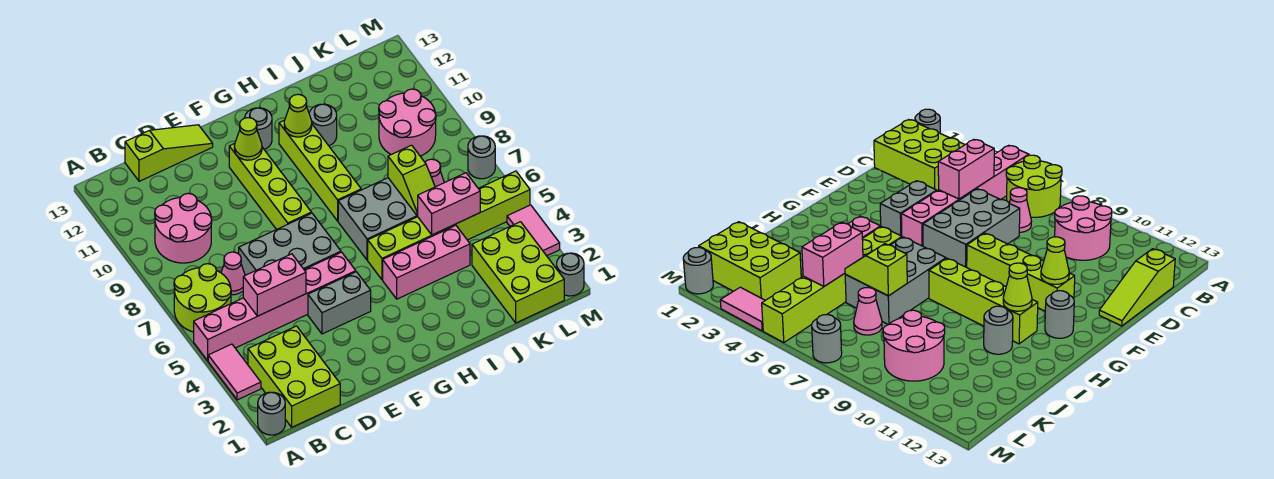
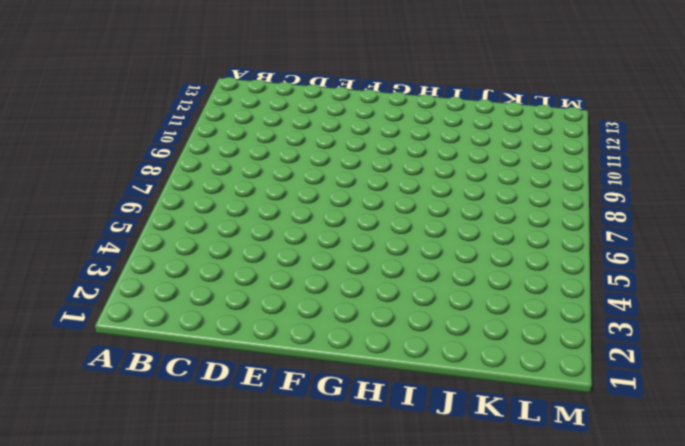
none -> grey 1x1 round brick [258,392,285,435]
none -> pink 1x2 tile [208,344,261,400]
none -> pink 1x6 brick [194,252,356,361]

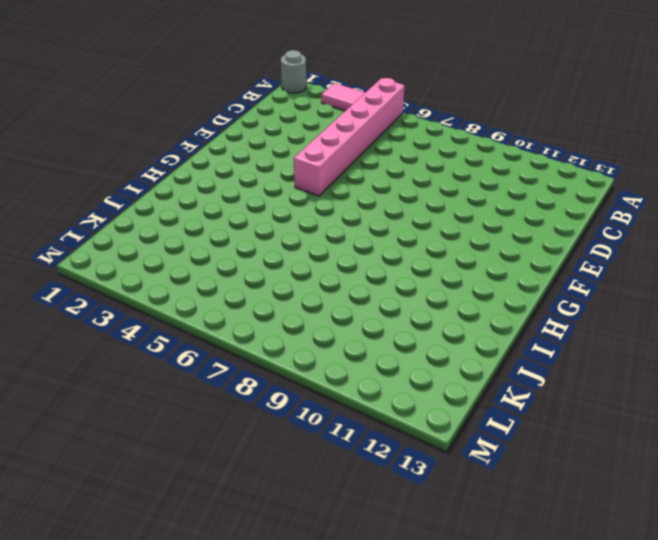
none -> lime 2x2 round brick [174,264,231,332]
none -> lime 2x3 brick [248,326,340,427]
none -> pink 2x2 round brick [155,193,212,263]

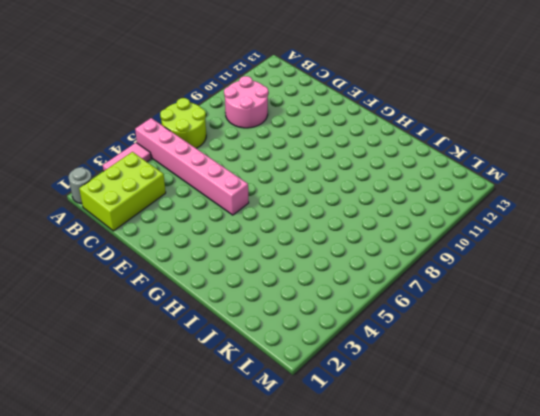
none -> pink 1x1 cone [221,252,245,295]
none -> lime 1x3 slope [125,125,213,181]
none -> grey 2x3 brick [239,213,341,275]

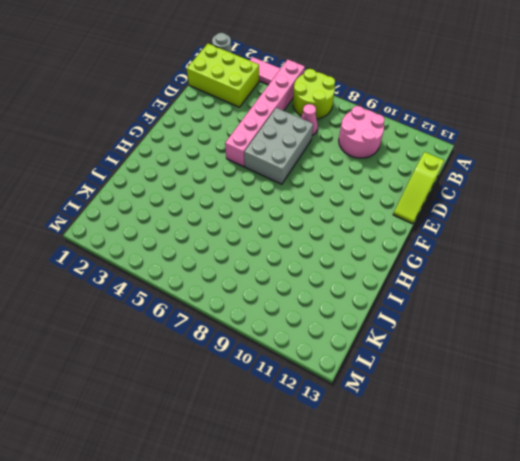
none -> grey 1x2 brick [308,272,371,334]
none -> lime 1x4 brick [229,144,311,229]
none -> grey 1x1 round brick [245,108,272,149]

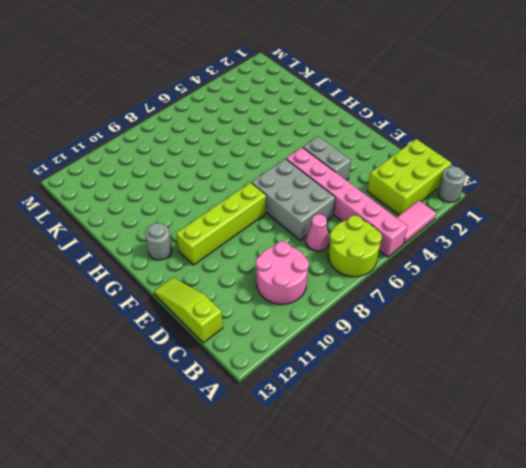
none -> pink 1x3 brick [383,225,470,299]
none -> lime 1x6 brick [368,171,530,280]
none -> grey 2x3 brick [338,178,418,260]

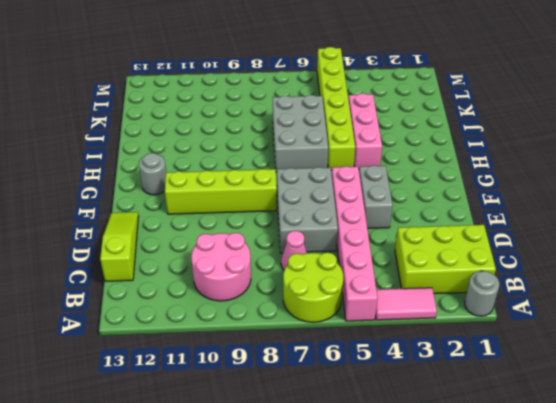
none -> lime 1x4 brick [279,120,361,221]
none -> grey 1x1 round brick [309,104,337,146]
none -> lime 2x3 brick [472,222,564,323]

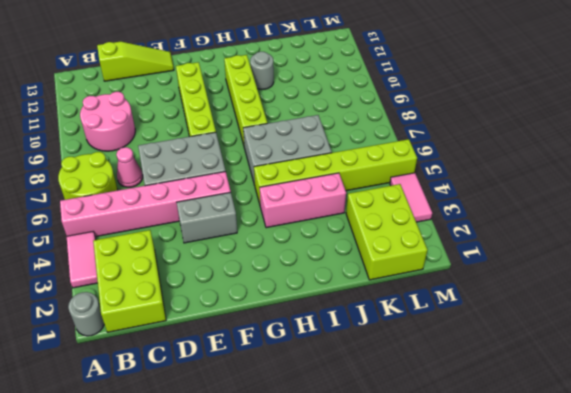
none -> grey 1x1 round brick [245,108,272,149]
none -> pink 1x1 cone [425,159,444,187]
none -> pink 2x2 round brick [379,89,436,156]

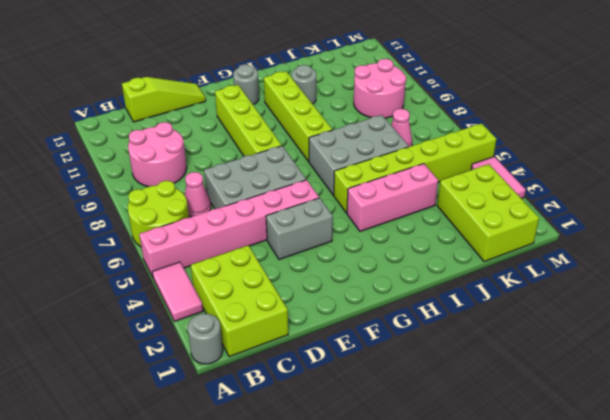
none -> grey 1x1 round brick [557,253,584,296]
none -> grey 1x1 round brick [468,136,495,179]
none -> pink 1x2 brick [243,254,306,316]

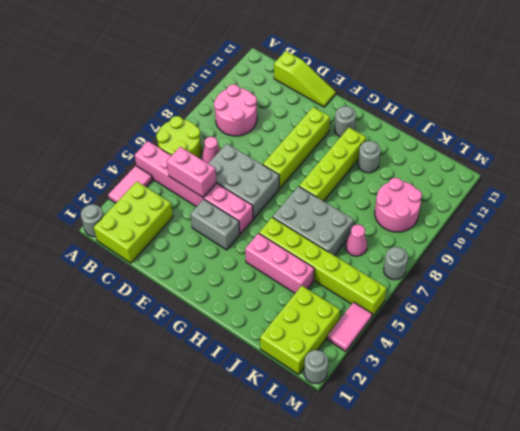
none -> lime 1x1 cone [234,118,262,160]
none -> lime 1x1 cone [284,94,312,137]
none -> pink 1x2 brick [417,173,480,235]

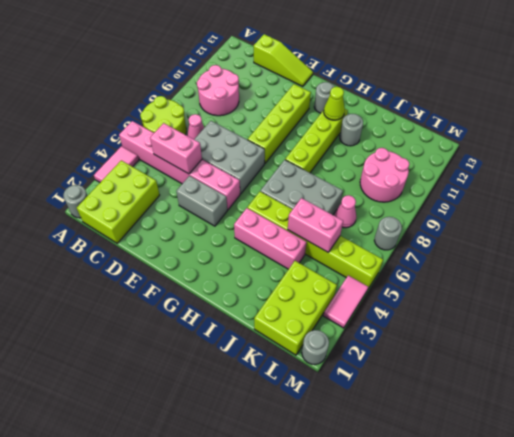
none -> lime 1x1 cone [234,118,262,160]
none -> lime 1x2 slope [388,145,435,215]

